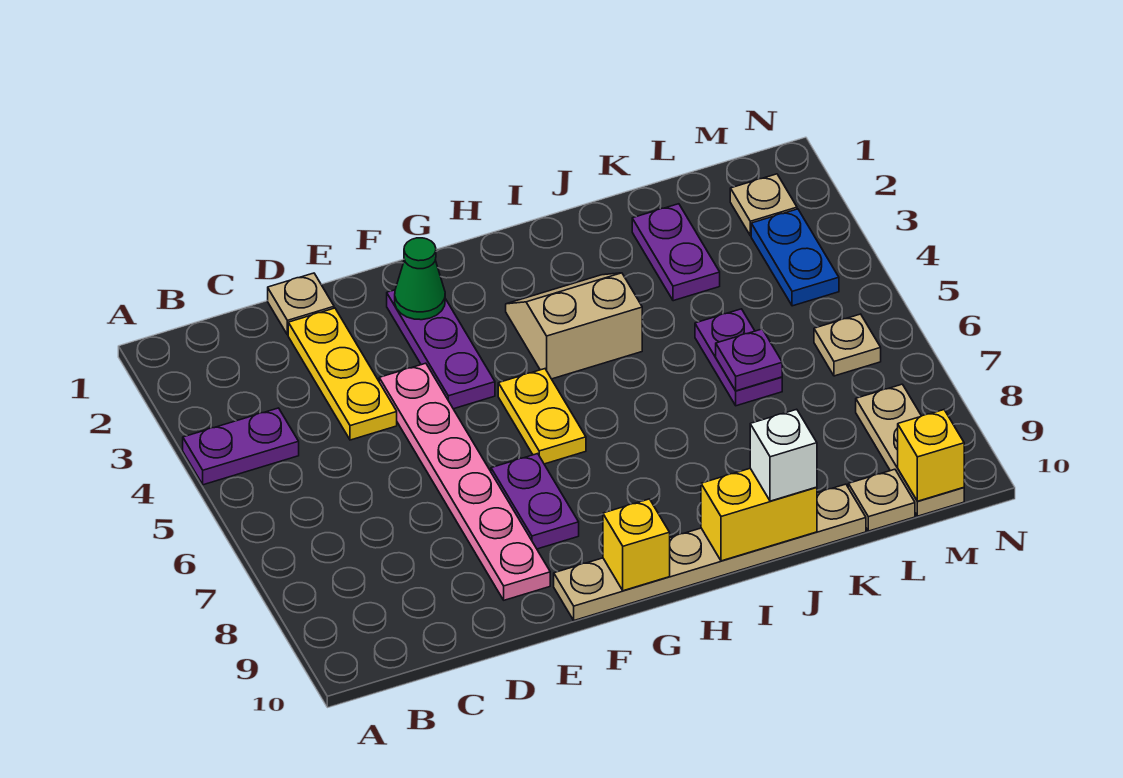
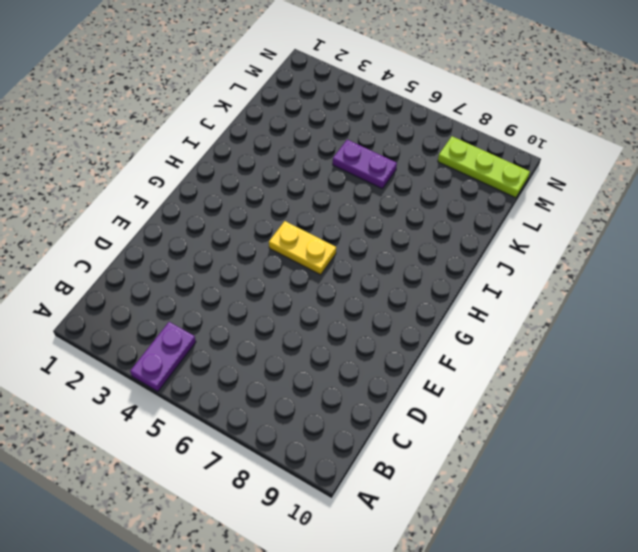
lime 1x3 plate [438,136,530,198] -> tan 1x3 plate [856,384,964,516]
none -> tan 1x1 plate [268,273,334,335]
none -> yellow 1x3 plate [288,308,397,440]
none -> pink 1x6 plate [379,363,550,600]

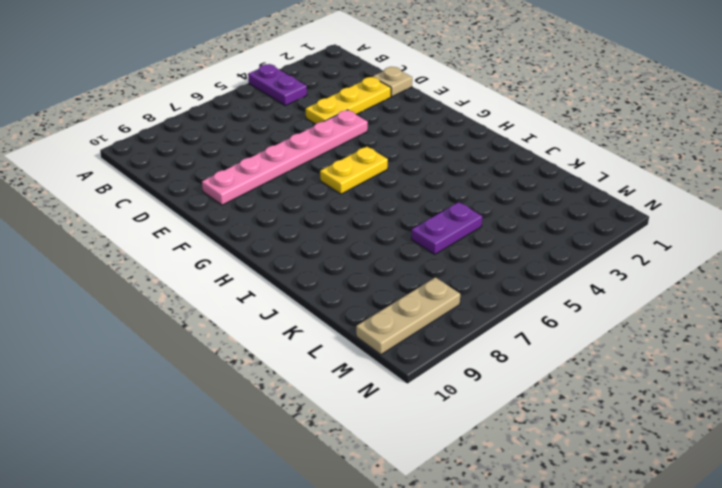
none -> purple 1x3 plate [387,290,495,409]
none -> purple 1x2 plate [491,454,579,549]
none -> tan 1x6 plate [554,484,866,620]

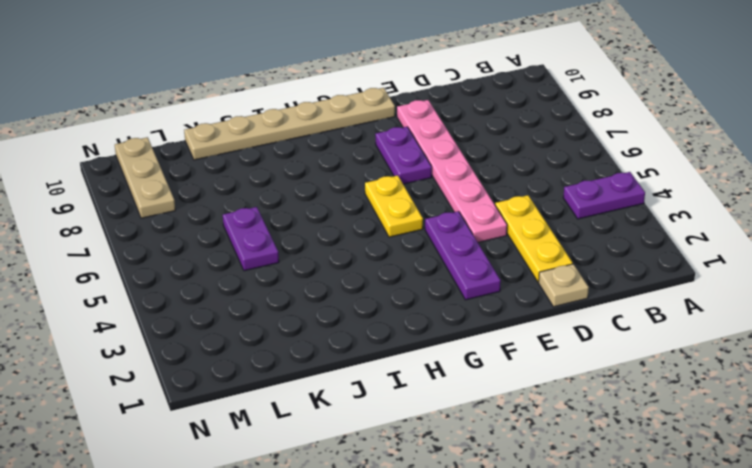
none -> tan 2x2 slope [506,273,642,379]
none -> purple 1x2 plate [632,204,720,301]
none -> tan 1x1 plate [848,469,915,531]

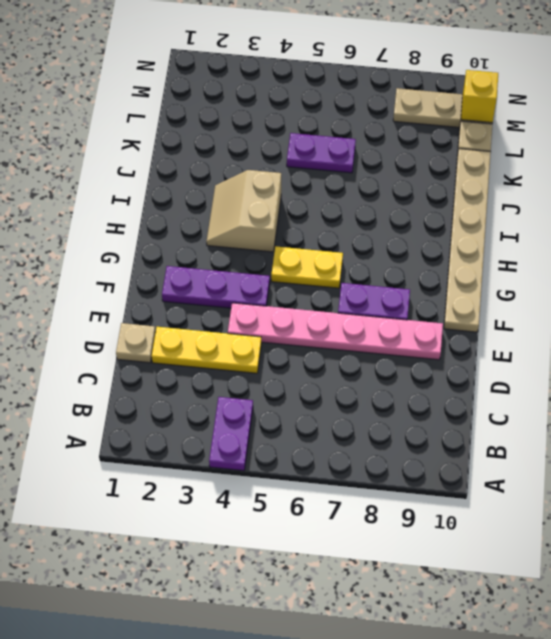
none -> purple 1x2 plate [632,204,720,301]
none -> tan 1x1 plate [730,174,797,236]
none -> blue 1x2 plate [751,209,839,306]

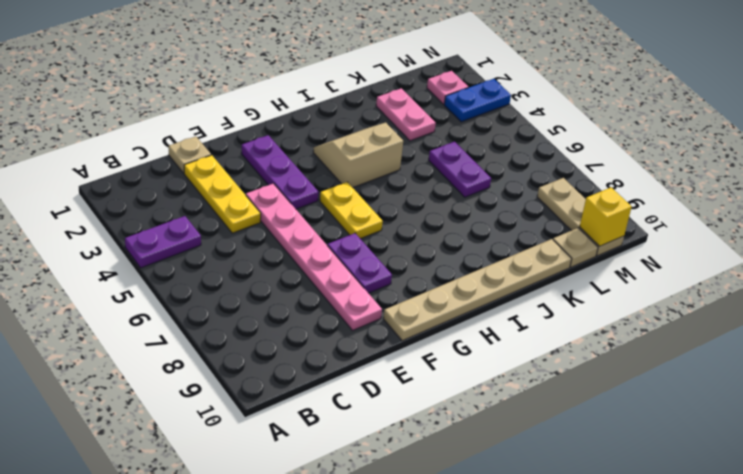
pink 1x2 plate [376,88,436,141] -> purple 1x2 plate [632,204,720,301]
pink 1x1 plate [427,71,468,104] -> tan 1x1 plate [730,174,797,236]
blue 1x2 plate [444,79,511,122] -> blue 1x2 plate turned to [751,209,839,306]
none -> tan 1x1 plate [814,314,881,376]
none -> green 1x1 cone [395,238,445,320]
none -> yellow 1x1 brick [603,499,670,591]

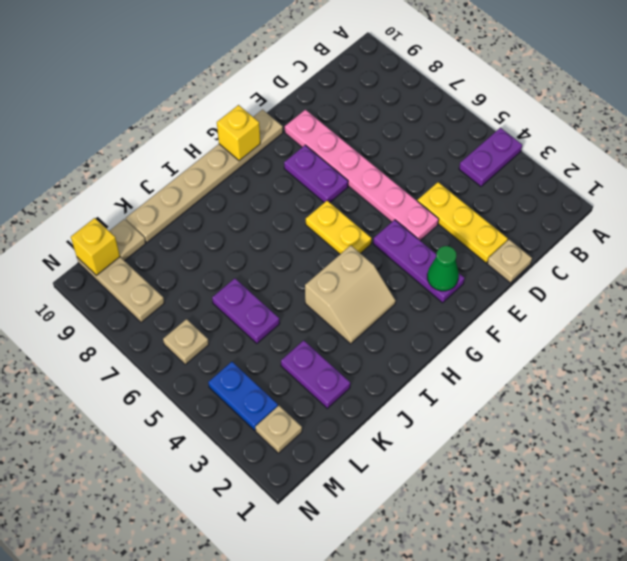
none -> yellow 1x2 brick [701,468,817,561]
none -> purple 1x1 plate [716,329,782,391]
none -> white 1x1 brick [750,409,817,501]

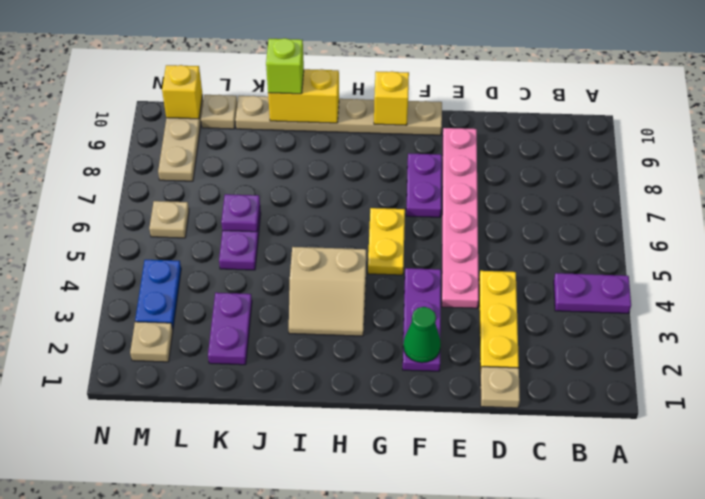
lime 1x1 brick [266,38,304,94] -> white 1x1 brick [750,409,817,501]

